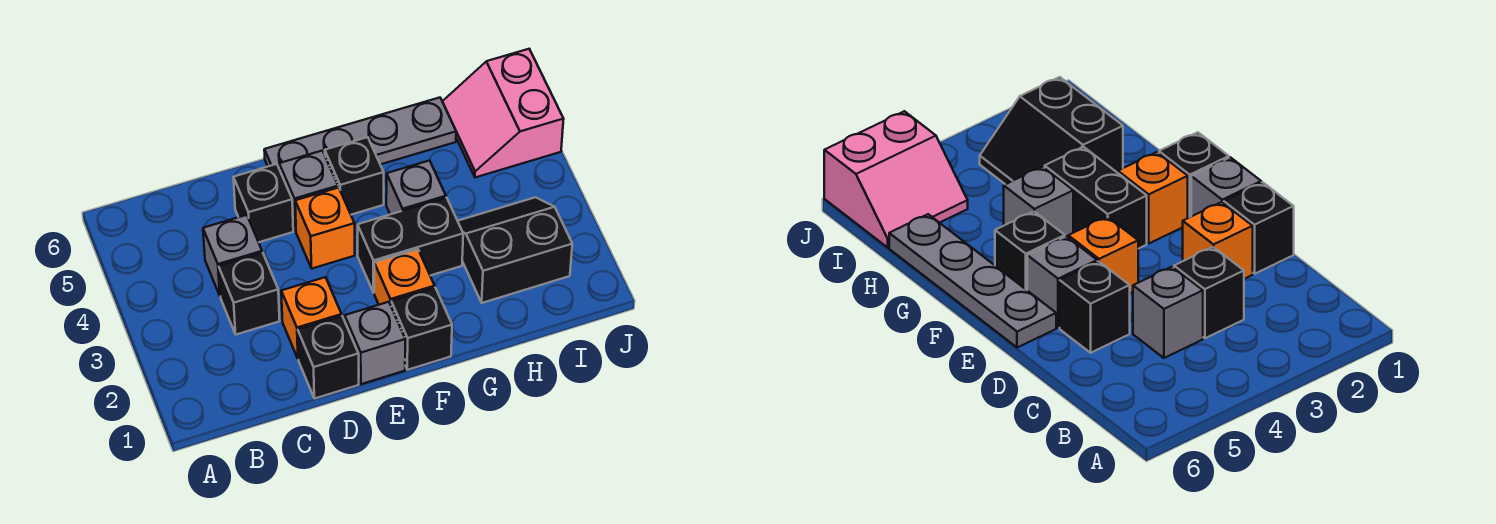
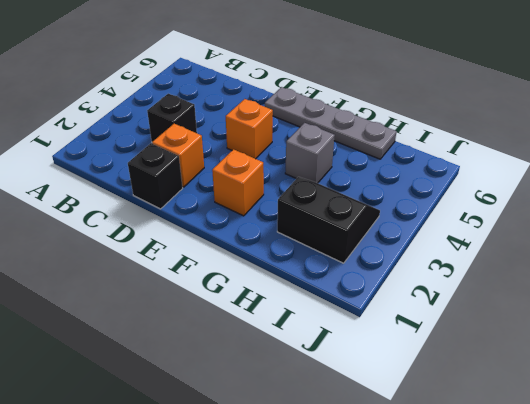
none -> grey 1x1 brick [203,215,262,295]
none -> black 1x1 brick [234,164,293,242]
none -> grey 1x1 brick [345,302,405,384]

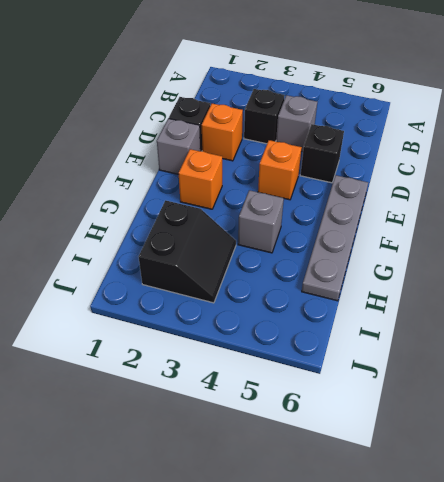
none -> grey 1x1 brick [279,151,338,231]
none -> black 1x1 brick [391,288,452,370]
none -> black 1x2 brick [358,198,463,292]

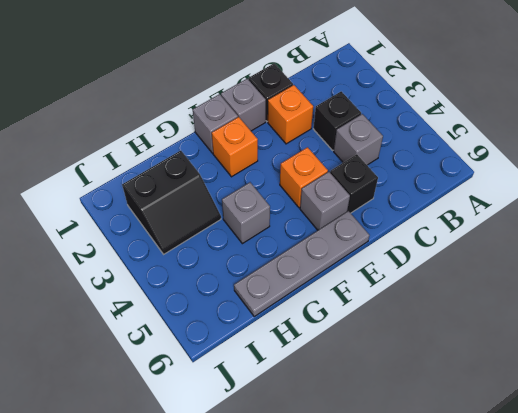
grey 1x1 brick [193,94,238,153] -> black 1x1 brick [391,288,452,370]
none -> black 1x2 brick [358,198,463,292]
none -> black 1x1 brick [325,137,384,215]
none -> pink 2x2 slope [442,49,564,178]

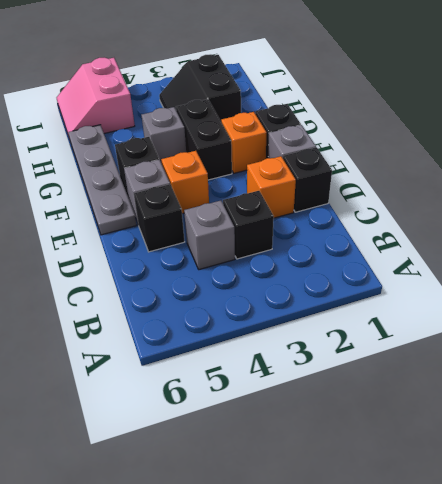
pink 2x2 slope [57,58,135,139] -> pink 2x2 slope turned to [442,49,564,178]

